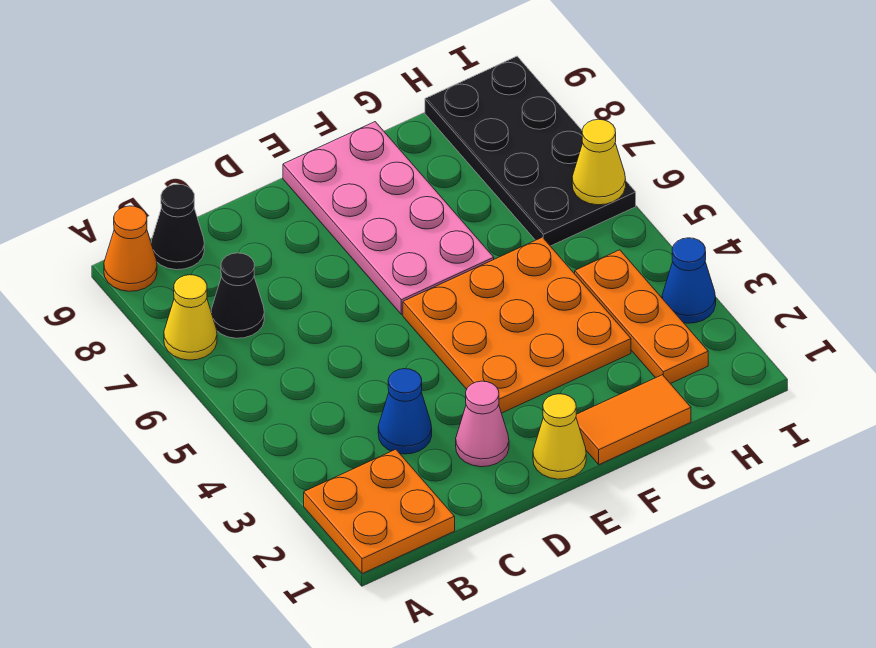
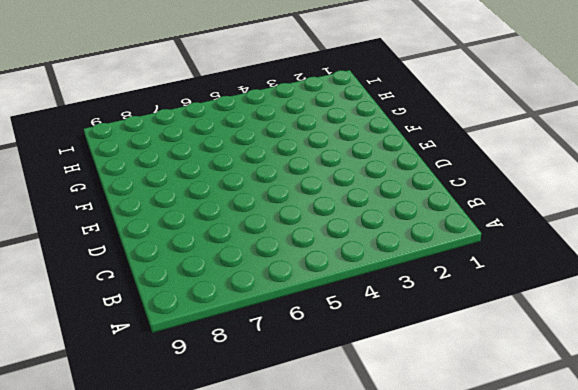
none -> orange 2x2 plate [304,449,455,574]
none -> yellow 1x1 cone [164,275,217,360]
none -> orange 1x1 cone [104,206,157,291]

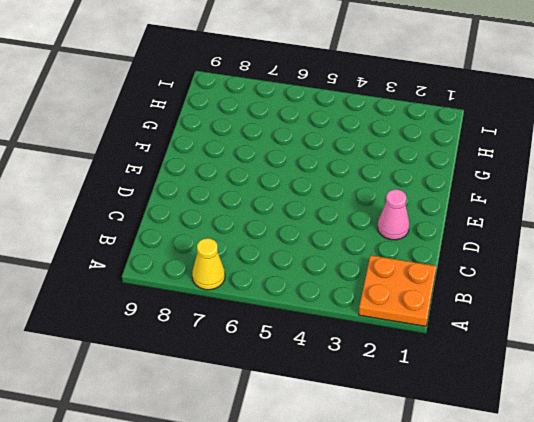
none -> orange 1x1 cone [104,206,157,291]
none -> black 1x1 cone [211,253,264,338]
none -> black 1x1 cone [151,184,204,270]

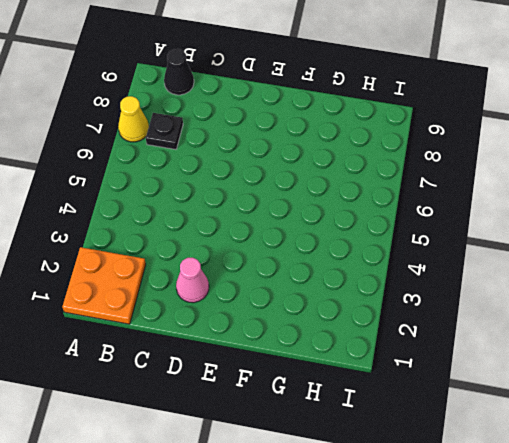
black 1x1 plate [146,113,183,149] -> black 1x1 cone [211,253,264,338]
none -> orange 1x1 cone [104,206,157,291]
none -> blue 1x1 cone [378,369,432,454]
none -> yellow 1x1 cone [533,394,586,479]

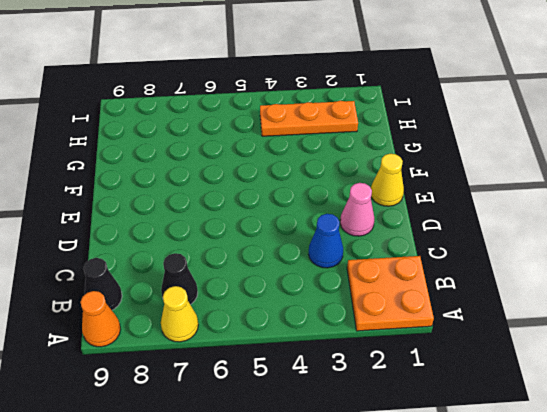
none -> orange 3x3 plate [403,237,631,413]
none -> pink 2x4 plate [283,122,494,315]
none -> orange 1x2 tile [576,375,691,464]

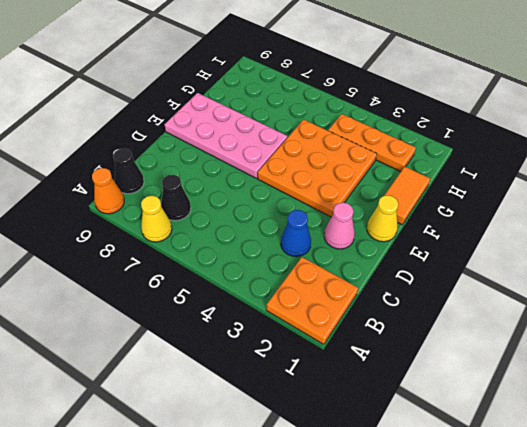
none -> black 2x4 plate [425,56,636,246]
none -> blue 1x1 cone [662,238,716,323]
none -> yellow 1x1 cone [572,119,626,205]

